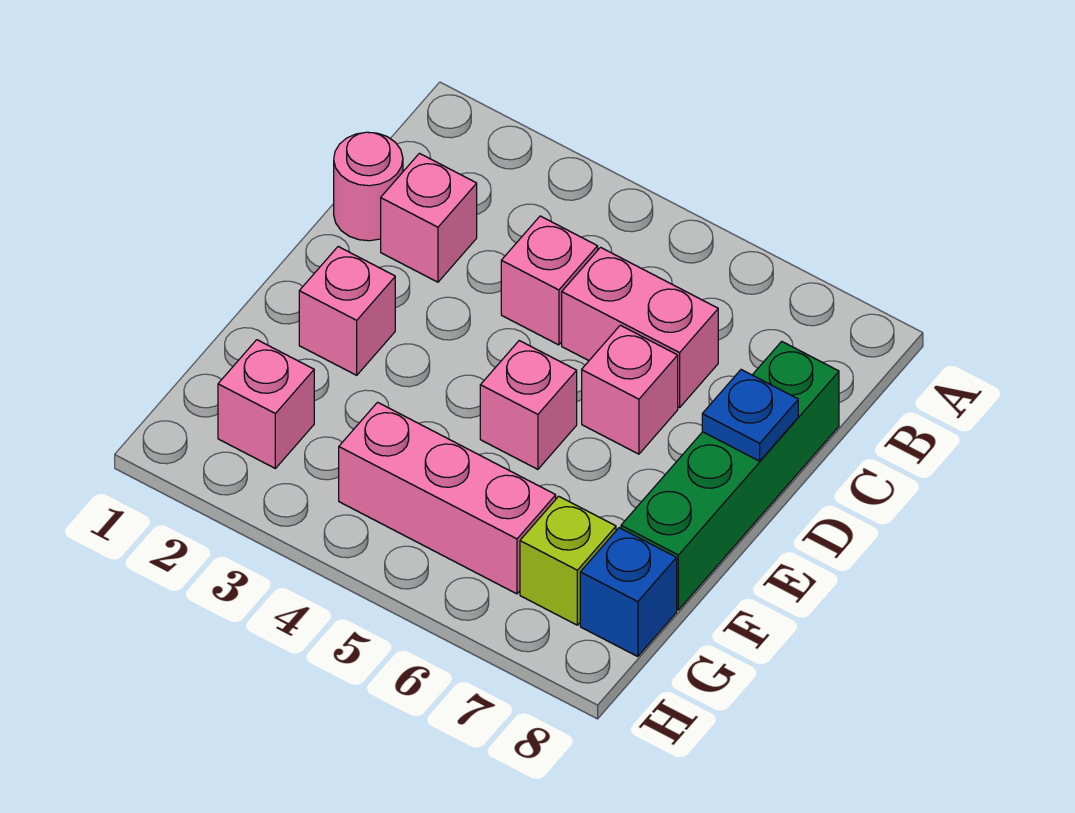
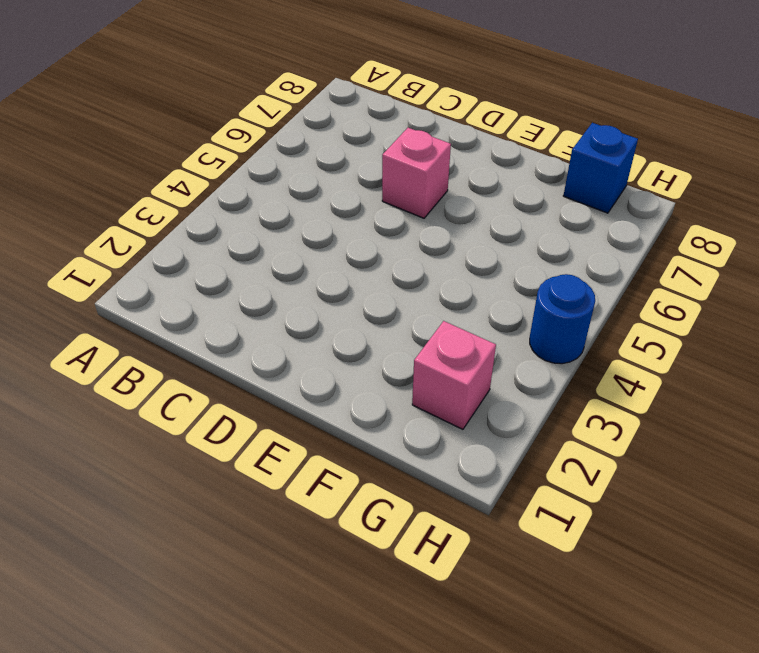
blue 1x1 round brick [530,274,595,364] -> none
none -> pink 1x1 round brick [334,132,403,241]
none -> pink 1x1 brick [381,153,477,282]
none -> pink 1x1 brick [501,216,598,345]

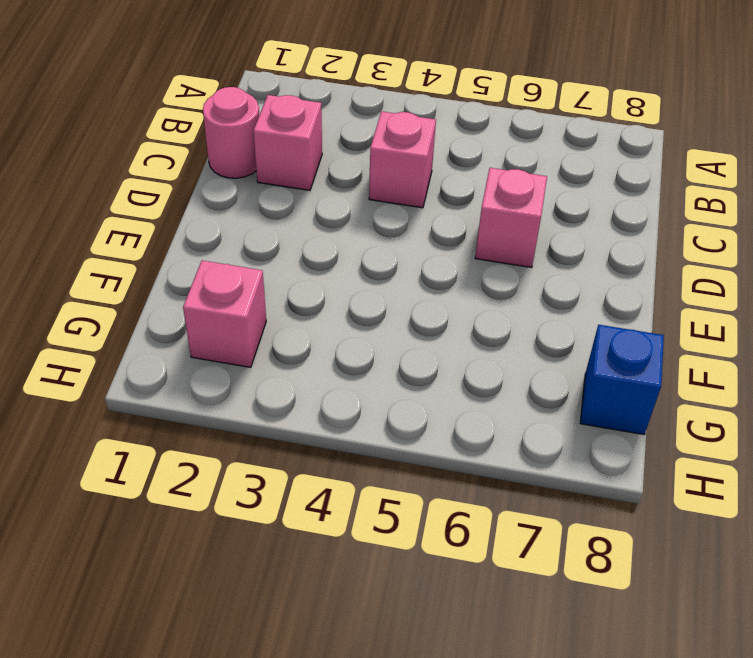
none -> pink 1x2 brick [562,247,718,408]
none -> green 1x4 brick [621,341,839,610]
none -> pink 1x1 brick [299,247,395,375]

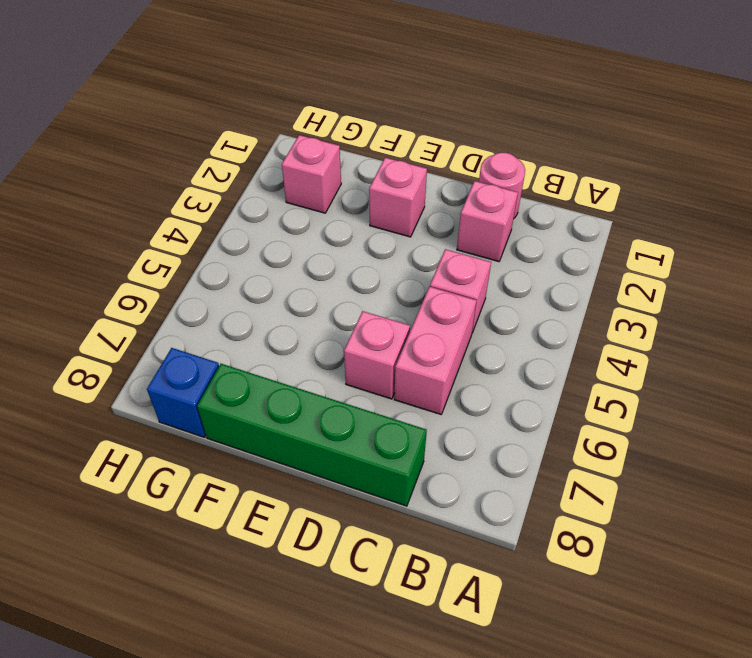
none -> pink 1x1 brick [480,341,577,469]
none -> pink 1x3 brick [339,402,556,594]
none -> lime 1x1 brick [520,496,616,625]

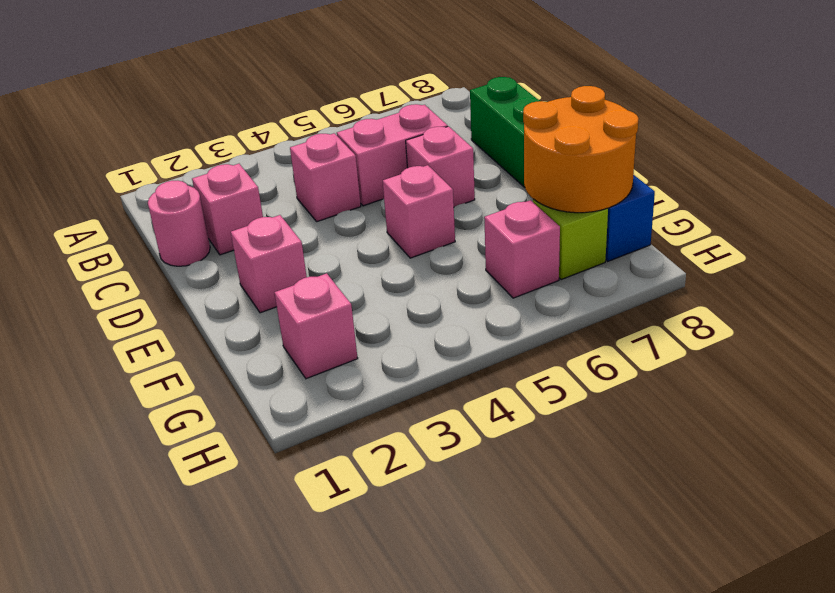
orange 2x2 round brick [523,86,639,213] -> none
pink 1x1 brick [484,200,560,298] -> pink 1x3 brick [339,402,556,594]
none -> blue 1x1 plate [702,370,798,461]

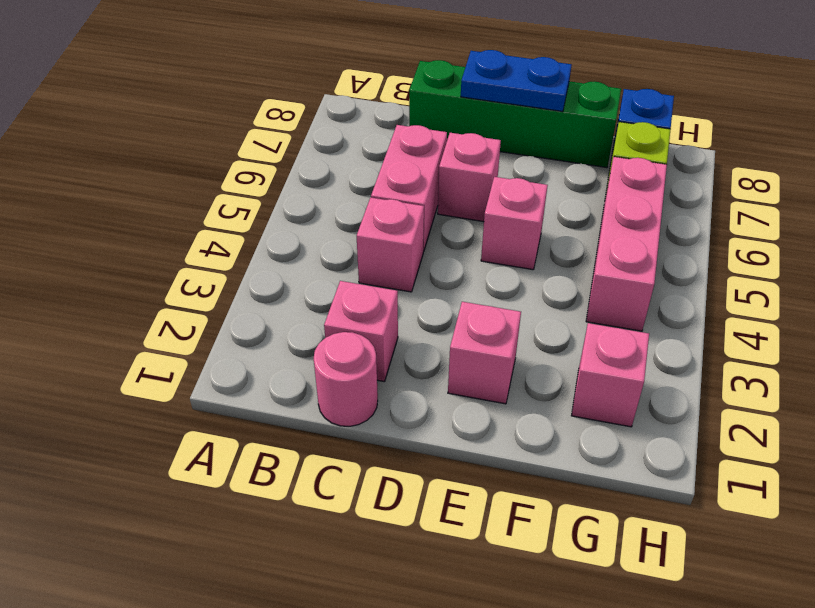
blue 1x2 plate [461,50,571,112] -> blue 1x1 plate [702,370,798,461]

